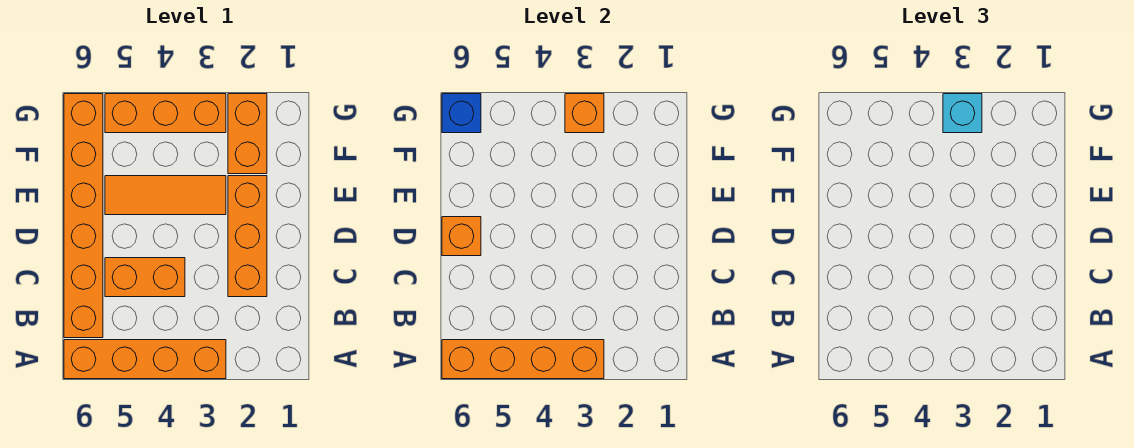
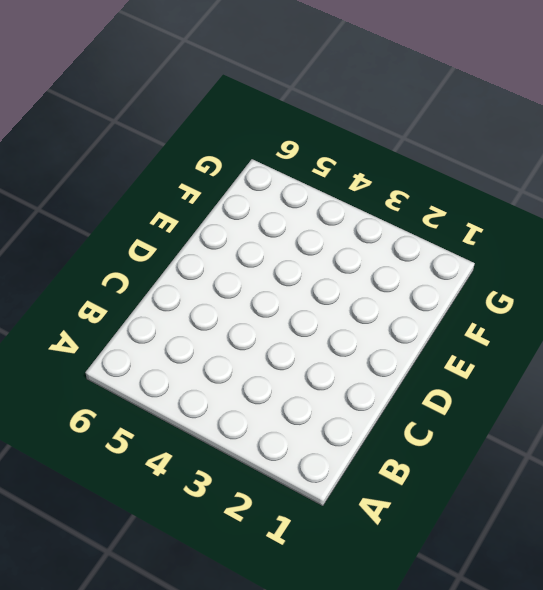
none -> orange 1x4 brick [64,340,226,379]
none -> orange 1x6 brick [64,94,103,338]
none -> orange 1x3 brick [228,176,267,297]

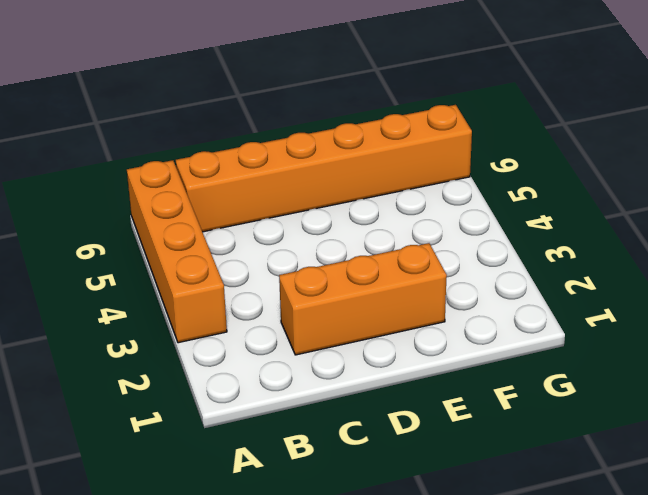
none -> orange 1x2 brick [105,258,185,297]
none -> orange 1x3 tile [105,176,226,215]
none -> orange 1x2 brick [228,94,267,174]

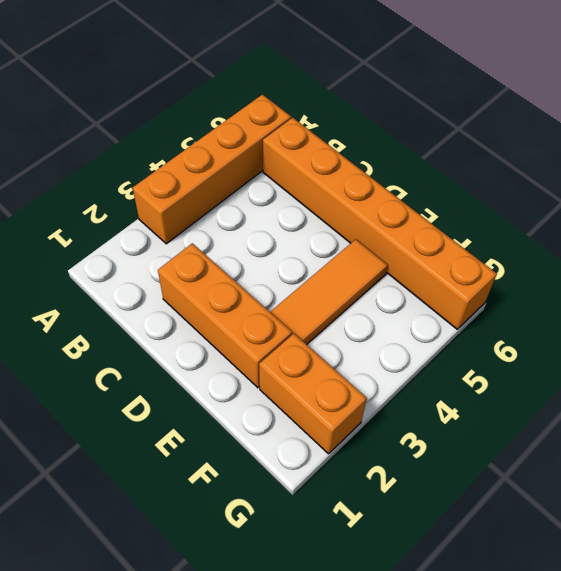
none -> orange 1x2 brick [105,258,185,297]
none -> orange 1x3 brick [105,94,226,133]
none -> orange 1x4 brick [442,340,604,379]

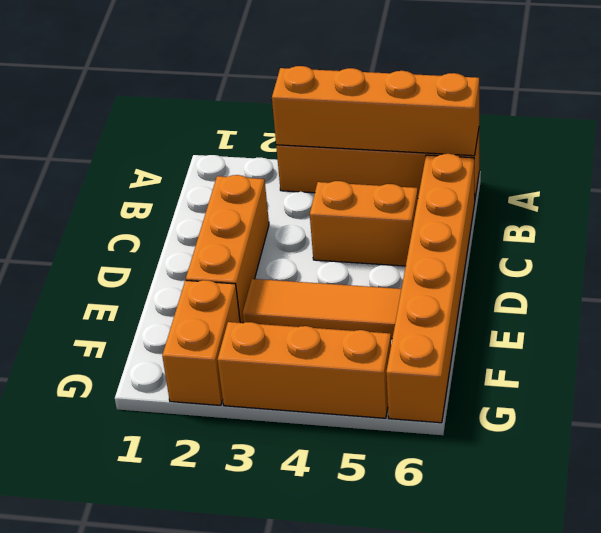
none -> orange 1x1 brick [442,217,481,256]
none -> orange 1x1 brick [565,94,604,133]
none -> blue 1x1 brick [442,94,481,133]

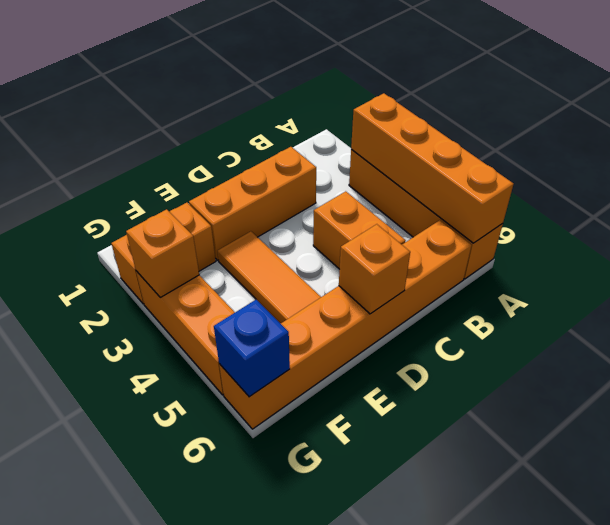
none -> cyan 1x1 brick [943,94,982,133]

